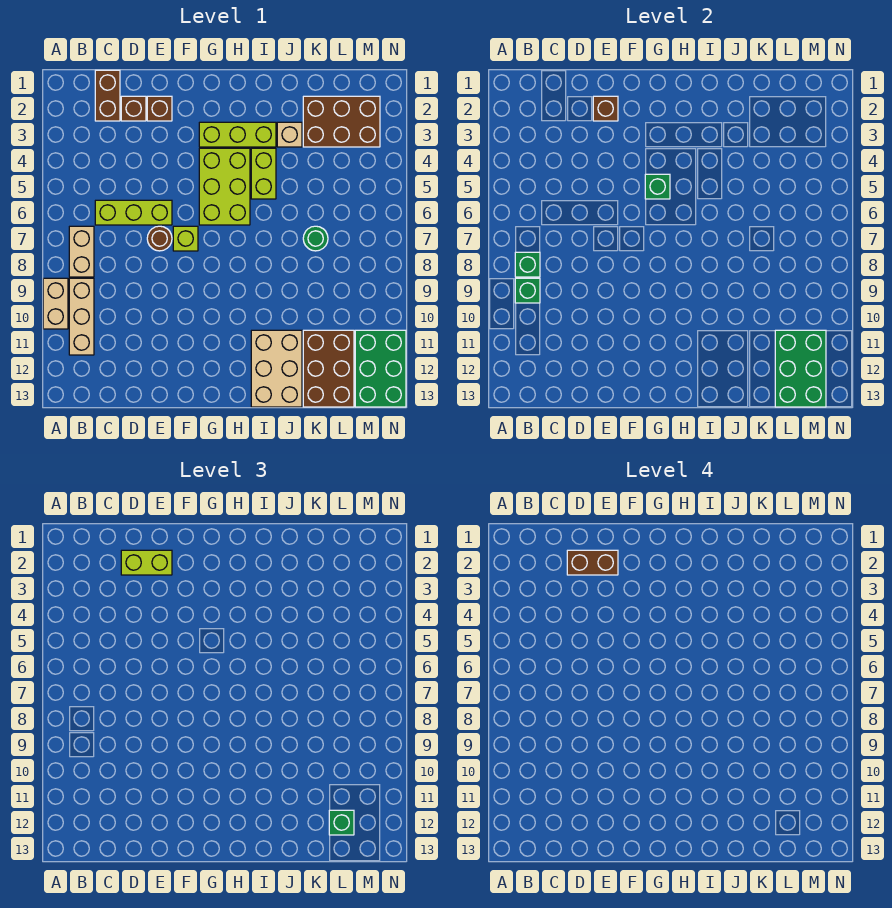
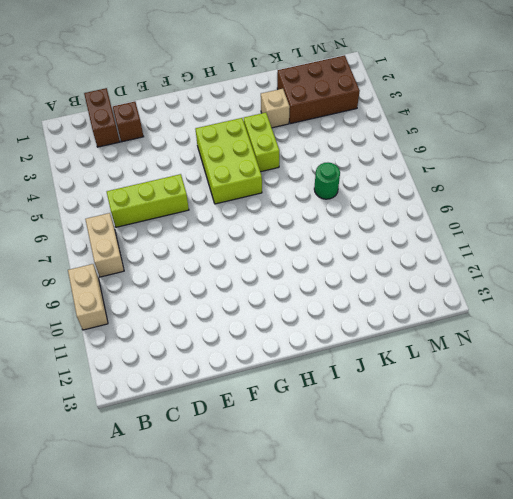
none -> tan 1x3 brick [69,278,94,355]
none -> brown 1x1 brick [147,96,172,121]
none -> brown 1x1 round brick [147,226,172,251]

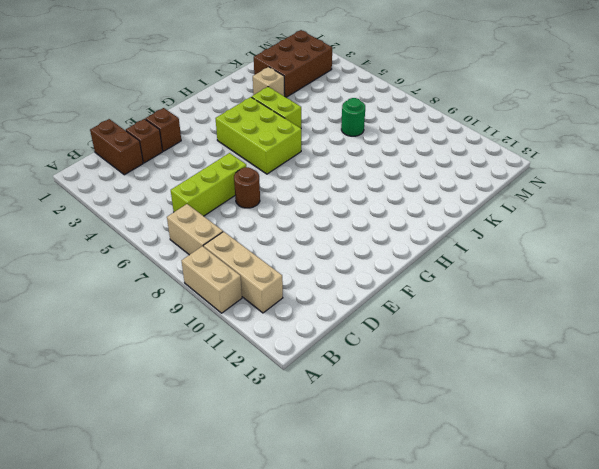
none -> lime 1x1 brick [173,226,198,251]
none -> lime 1x3 brick [199,122,276,147]
none -> tan 2x3 brick [251,330,302,407]

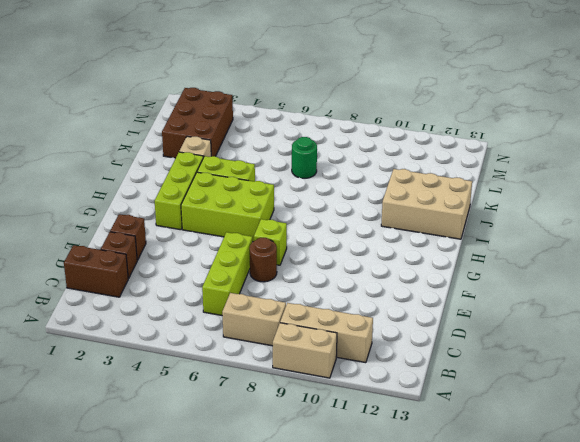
none -> brown 2x3 brick [303,330,354,407]
none -> green 2x3 brick [355,330,406,407]
none -> green 1x1 brick [515,252,540,277]

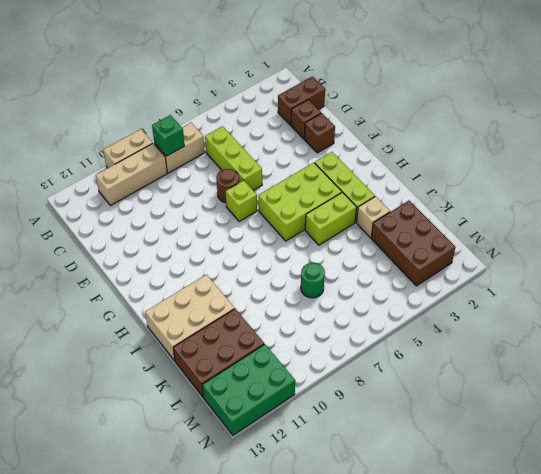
none -> green 1x1 brick [515,278,540,303]
none -> brown 1x1 brick [593,96,618,121]
none -> green 1x1 brick [645,174,670,199]

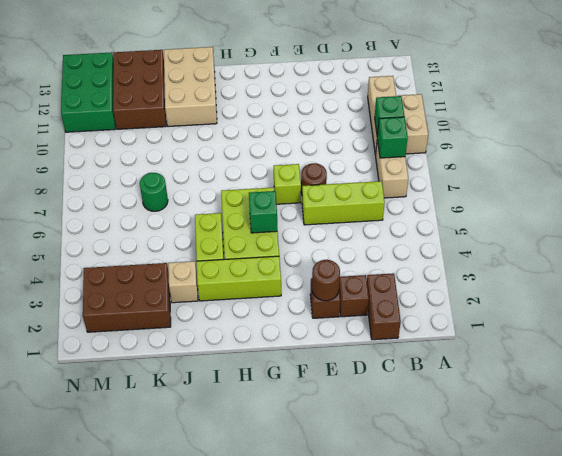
brown 1x1 round brick [312,260,340,301] -> brown 1x1 brick [593,96,618,121]
none -> green 2x3 brick [775,330,826,407]
none -> lime 1x2 brick [121,550,172,575]
none -> green 1x1 brick [329,810,354,835]

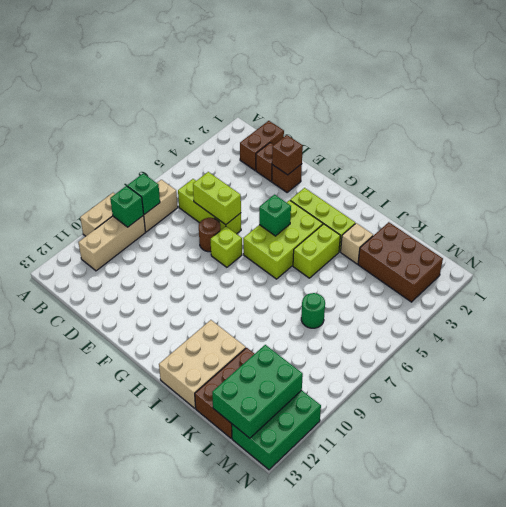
lime 1x2 brick [193,172,241,225] -> lime 1x2 brick moved to [121,550,172,575]
none -> green 1x1 brick [329,810,354,835]
none -> brown 1x2 brick [567,550,618,575]

